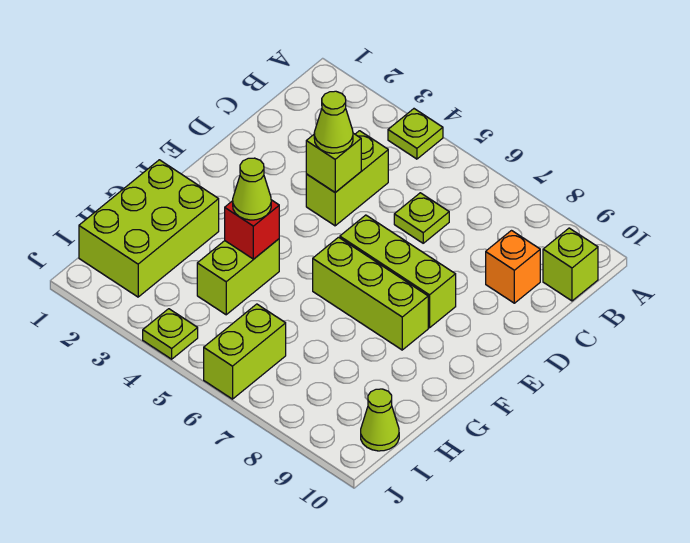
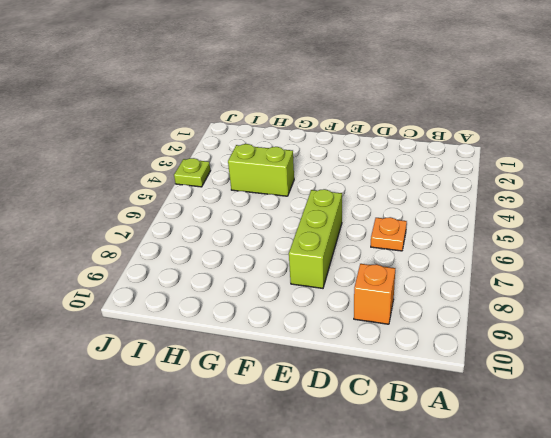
orange 1x1 plate [371,217,407,251] -> lime 1x1 plate [394,193,449,243]
none -> lime 1x1 plate [388,109,443,159]
none -> lime 1x1 brick [543,228,598,301]
none -> lime 1x2 brick [306,131,388,226]

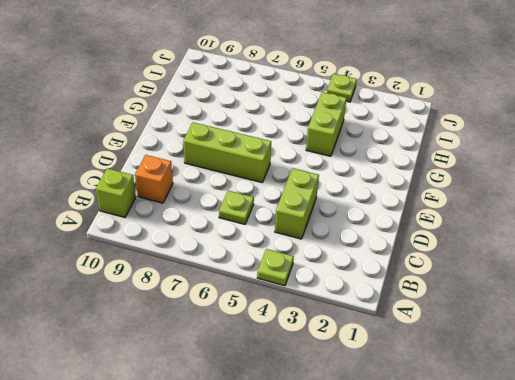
none -> lime 1x3 brick [313,237,428,350]
none -> lime 2x3 brick [79,160,219,297]
none -> lime 1x2 brick [204,304,286,399]

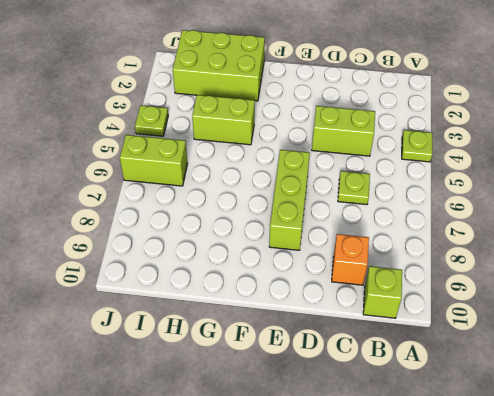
none -> lime 1x3 brick [313,237,428,350]
none -> lime 1x1 cone [361,389,399,451]
none -> lime 1x1 brick [306,133,361,192]

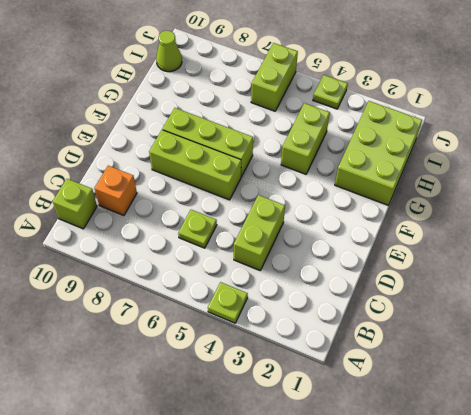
none -> lime 1x1 brick [306,133,361,192]
none -> red 1x1 brick [225,200,279,259]
none -> lime 1x1 cone [314,91,353,153]

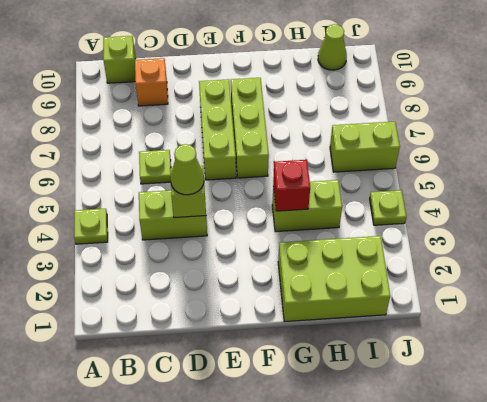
none -> lime 1x1 cone [233,158,271,220]

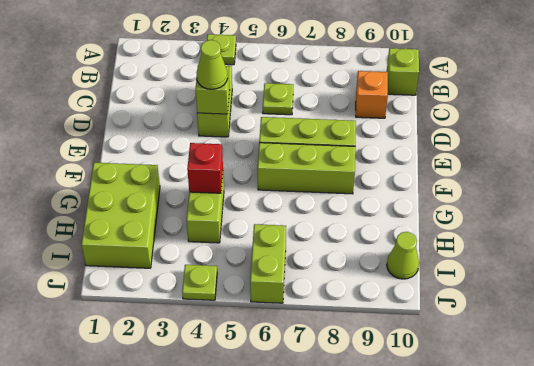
none -> lime 1x1 cone [233,158,271,220]

